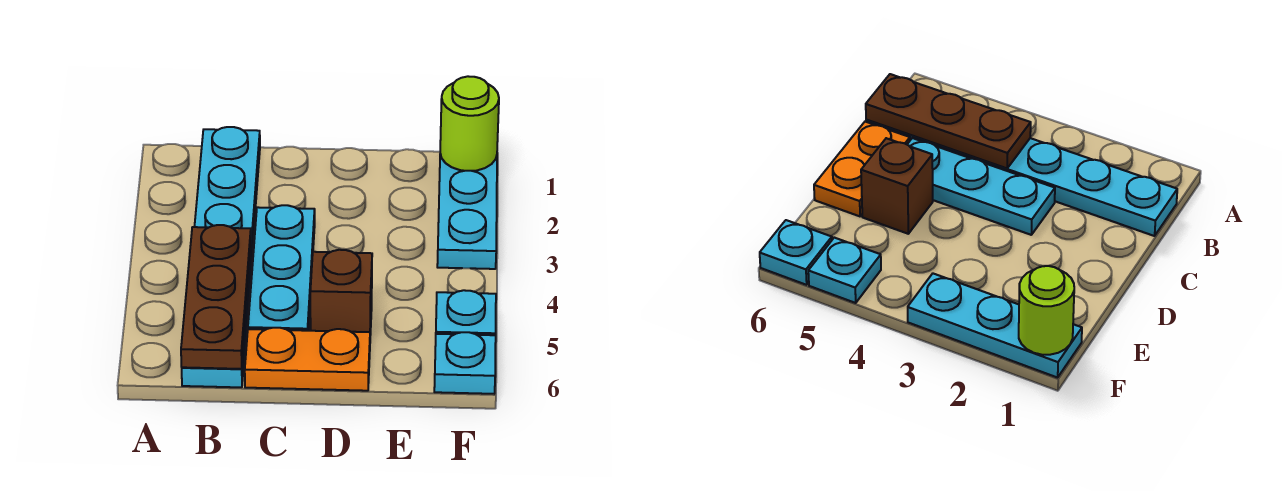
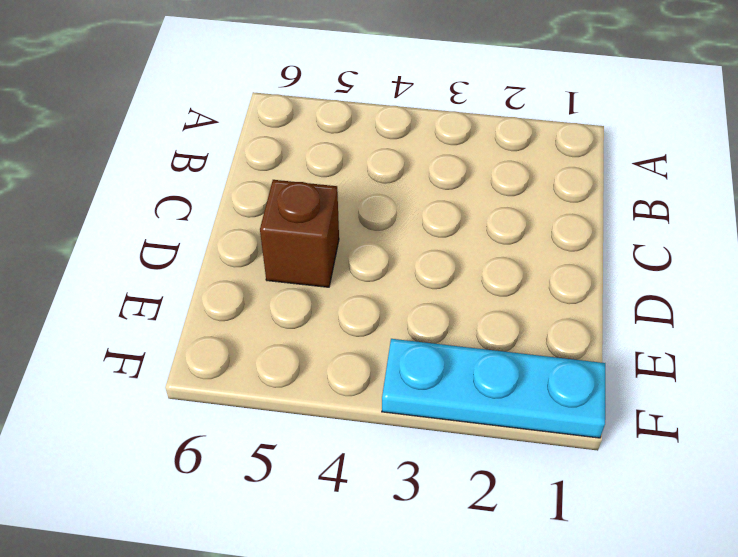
none -> cyan 1x6 plate [182,127,260,387]
none -> cyan 1x3 plate [248,205,315,331]

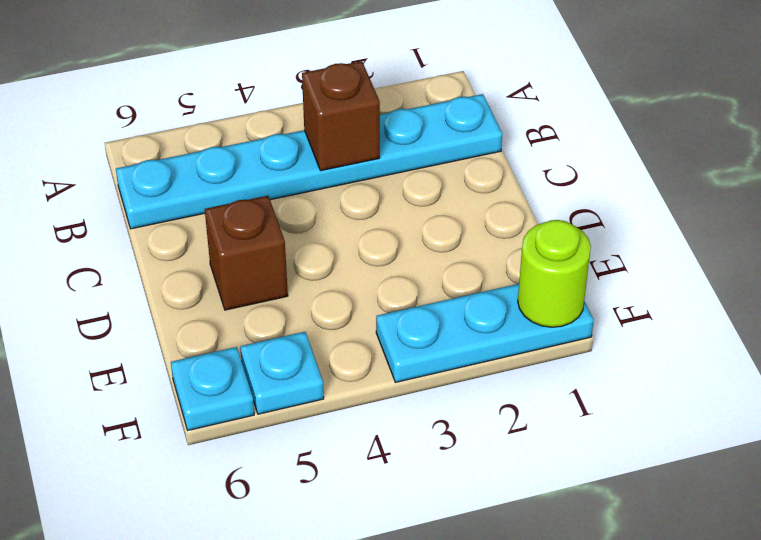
brown 1x1 brick [302,61,380,171] -> none
none -> cyan 1x3 plate [248,205,315,331]
none -> orange 1x2 plate [245,328,370,391]

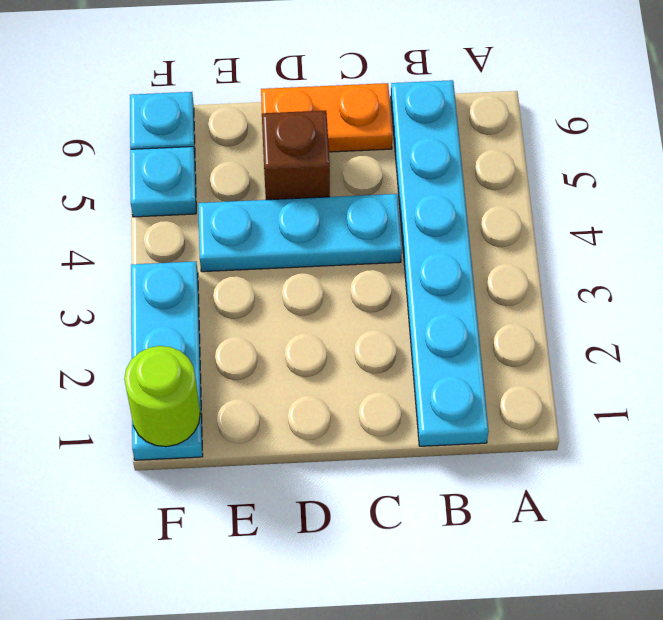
cyan 1x3 plate [198,194,402,272] -> cyan 1x3 plate turned to [248,205,315,331]
none -> brown 1x3 plate [181,225,251,369]

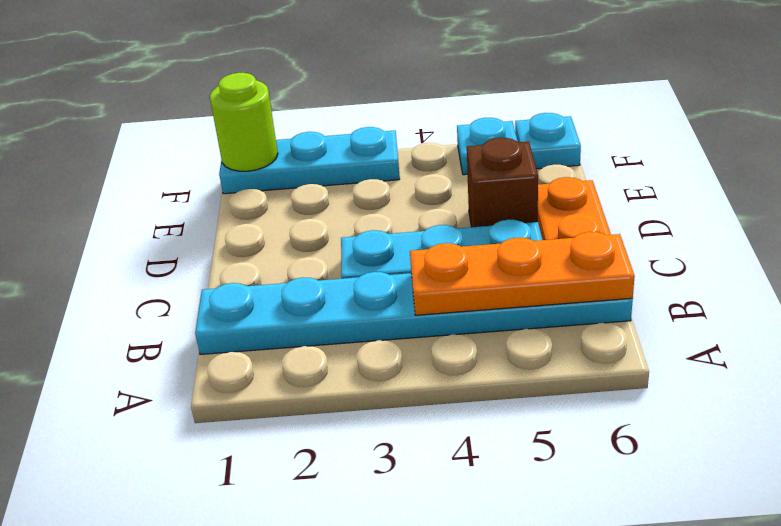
orange 1x3 plate [410,232,635,315] -> brown 1x3 plate [181,225,251,369]

